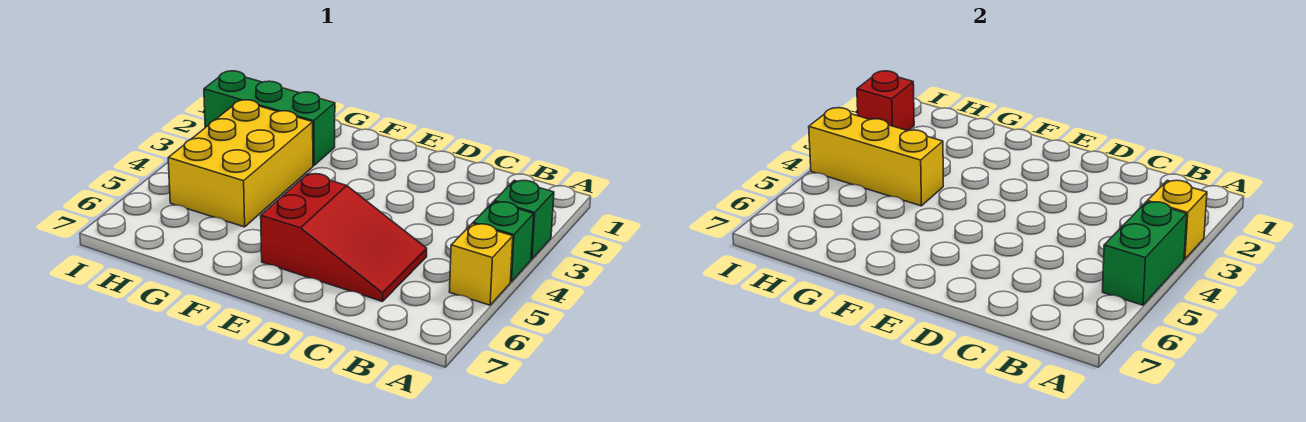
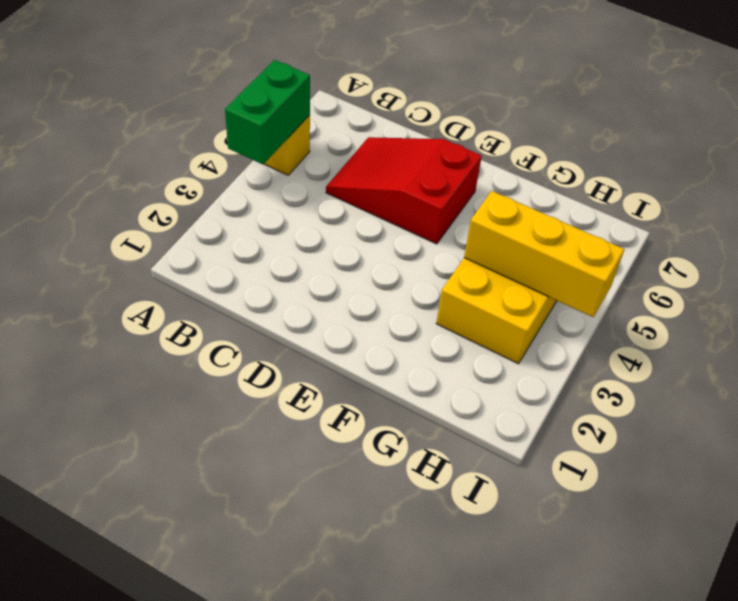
none -> green 1x1 brick [494,180,554,259]
none -> green 1x1 brick [473,202,534,282]

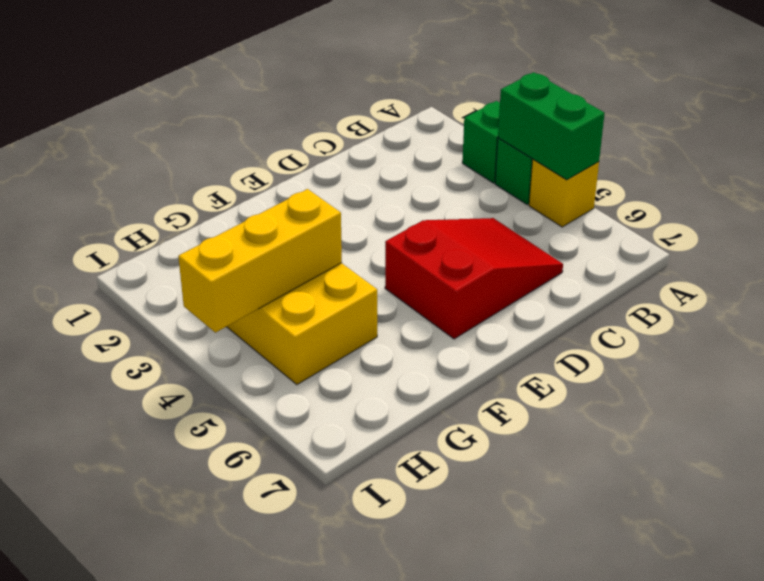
none -> green 1x3 brick [204,71,335,166]
none -> yellow 1x1 brick [1147,180,1207,259]

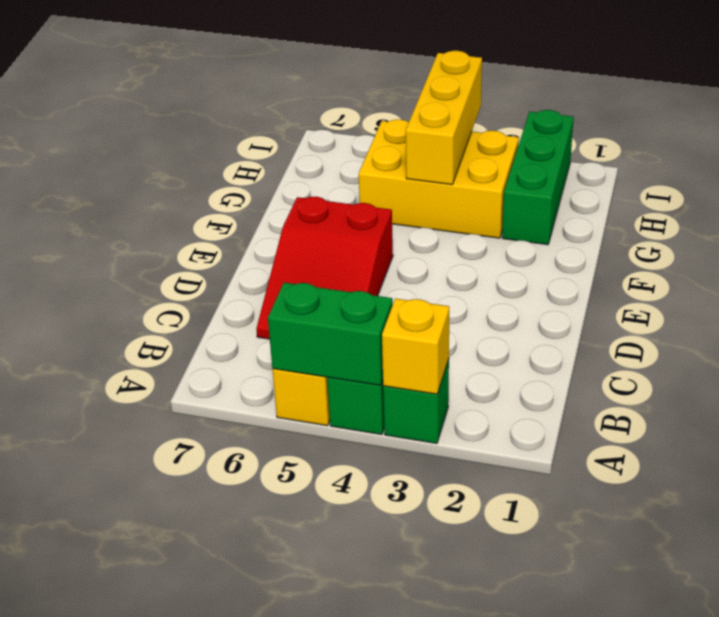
none -> red 1x1 brick [857,71,914,131]

